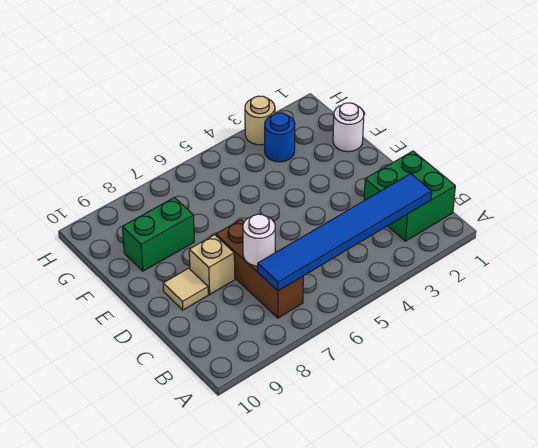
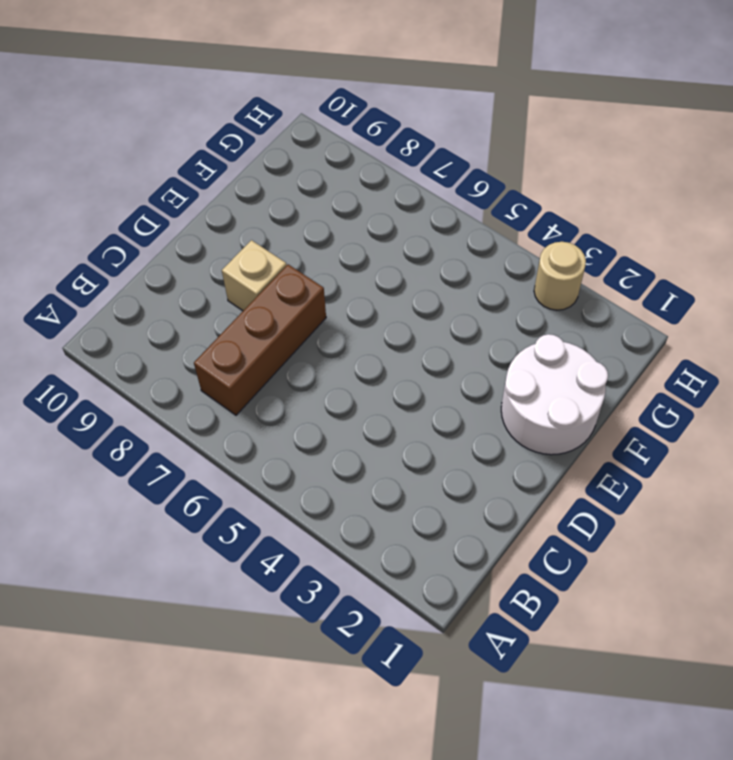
white 2x2 round brick [501,334,608,455] -> white 1x1 round brick [333,103,364,152]
none -> green 2x2 brick [364,151,455,241]
none -> tan 1x1 tile [163,268,208,310]

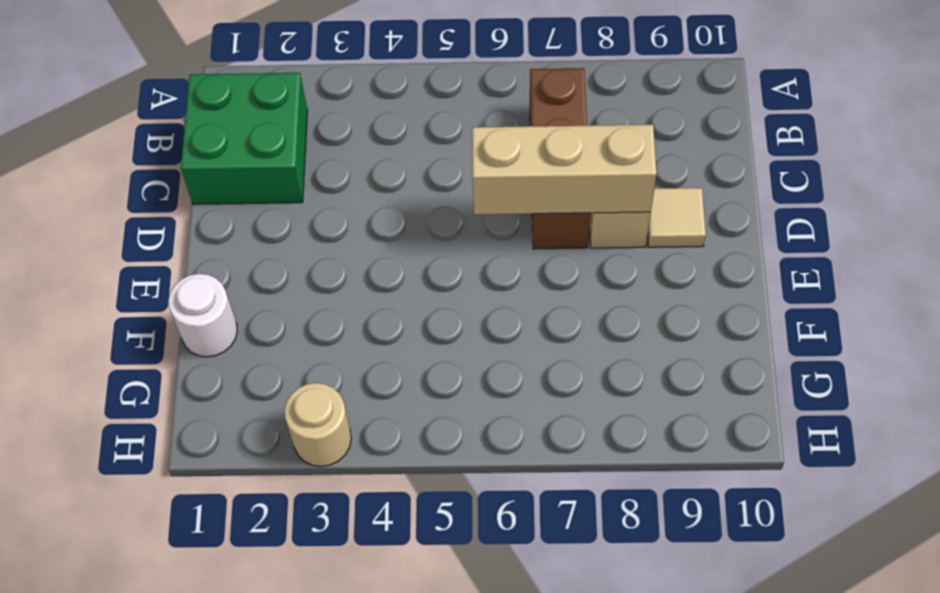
tan 1x3 brick [472,125,657,215] -> none
none -> green 1x2 brick [122,197,194,271]
none -> blue 1x1 round brick [265,113,295,162]

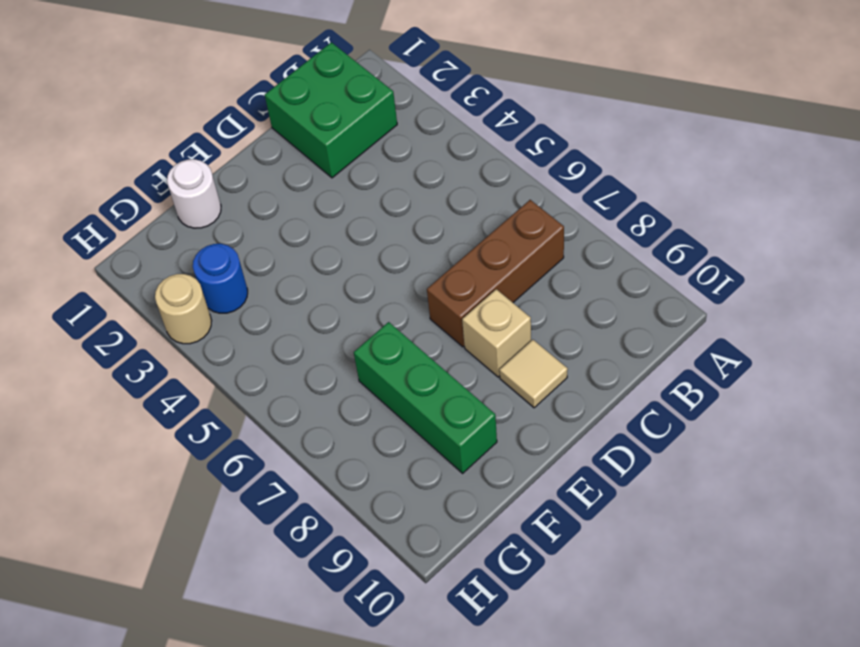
green 1x3 brick [354,322,497,473] -> green 1x2 brick [122,197,194,271]
none -> blue 1x6 tile [258,174,432,291]
none -> white 1x1 round brick [243,214,275,266]

